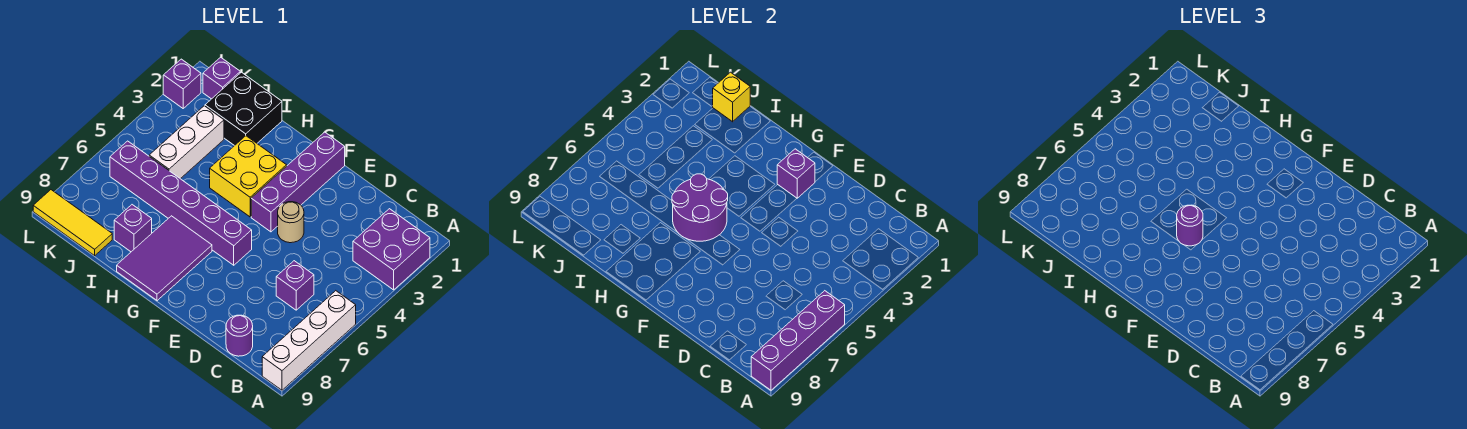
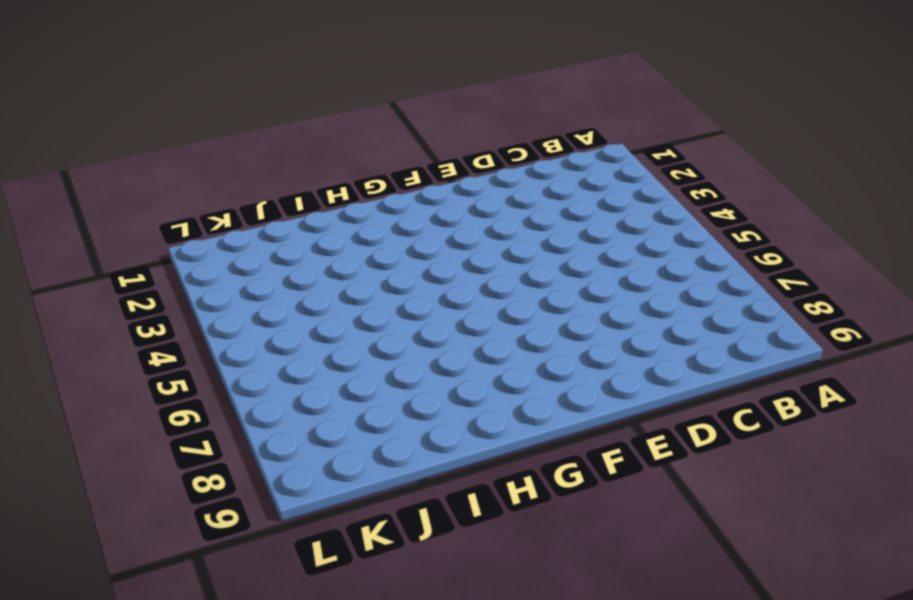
none -> purple 2x2 brick [353,209,430,290]
none -> white 1x4 brick [262,291,356,390]
none -> purple 1x1 brick [276,261,314,310]

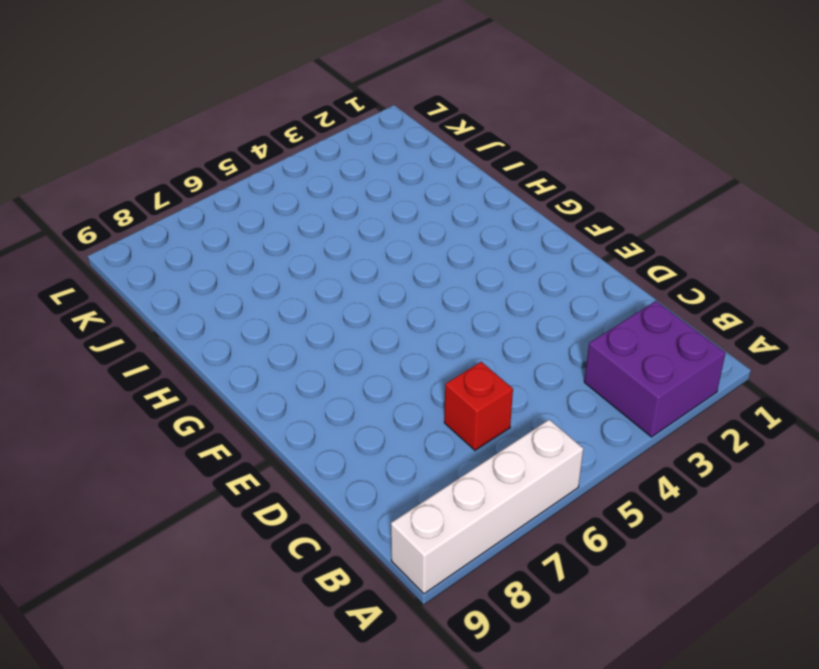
red 1x1 brick [444,362,513,450] -> purple 1x1 brick [276,261,314,310]
none -> purple 1x1 round brick [226,315,253,356]
none -> tan 1x1 round brick [278,202,304,243]
none -> purple 1x4 brick [251,132,345,232]

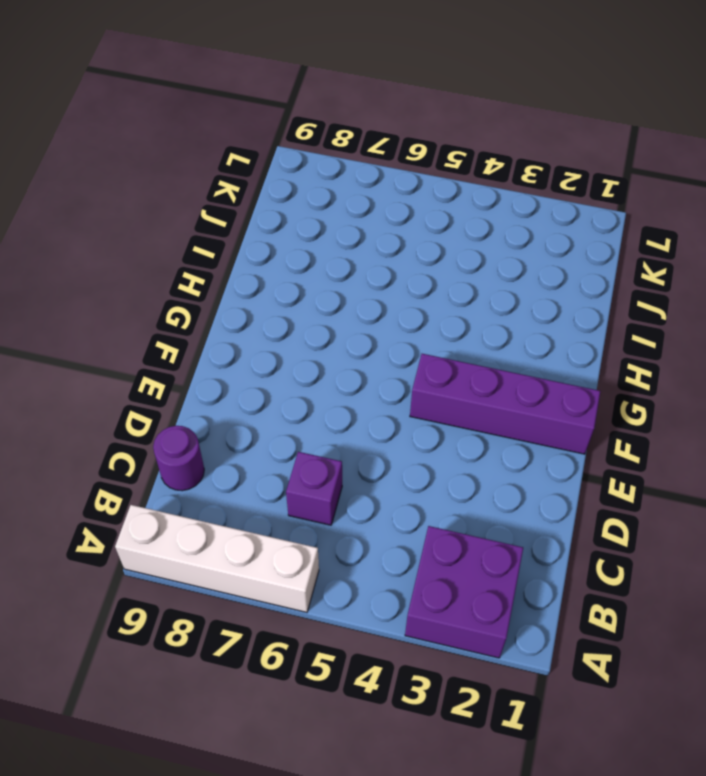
none -> tan 1x1 round brick [278,202,304,243]
none -> purple 1x6 brick [110,141,252,265]
none -> yellow 2x2 brick [210,136,287,217]

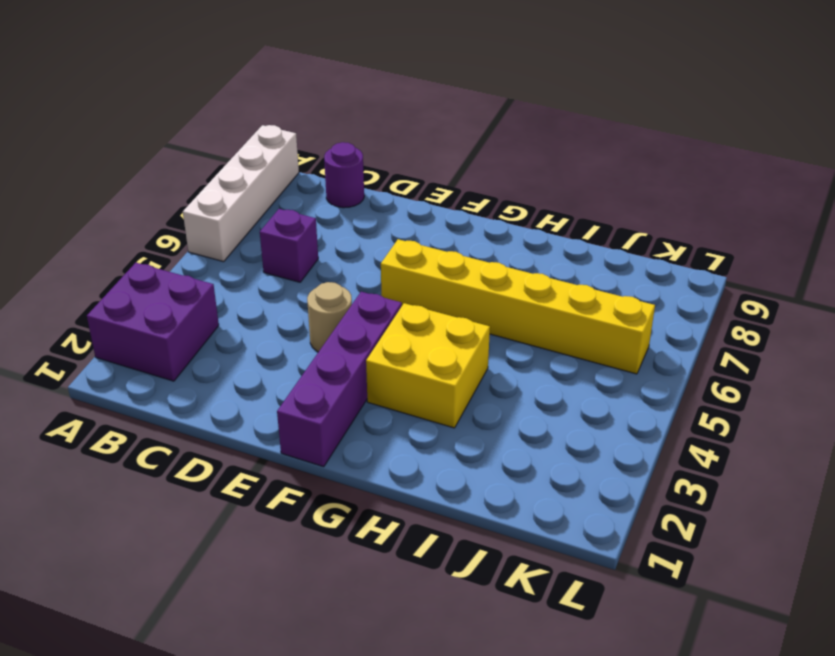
yellow 1x6 brick [381,239,655,374] -> purple 1x6 brick [110,141,252,265]
none -> purple 2x3 tile [117,216,212,301]
none -> black 2x2 brick [205,72,282,146]
none -> purple 1x1 brick [114,205,152,252]

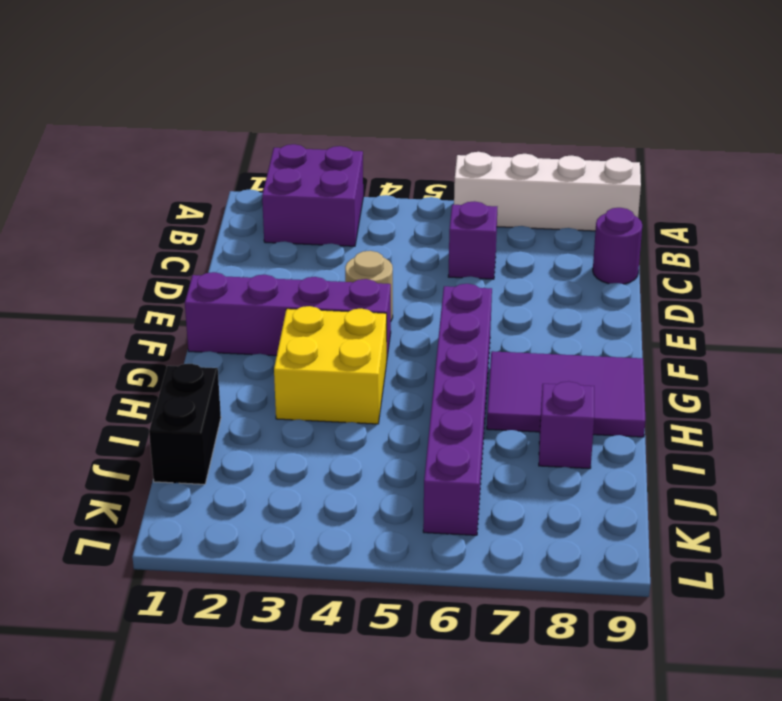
black 1x2 brick [149,364,221,484] -> black 2x2 brick [205,72,282,146]
none -> white 1x3 brick [149,106,224,179]
none -> yellow 1x3 tile [33,190,112,256]
none -> purple 1x1 brick [203,57,240,99]

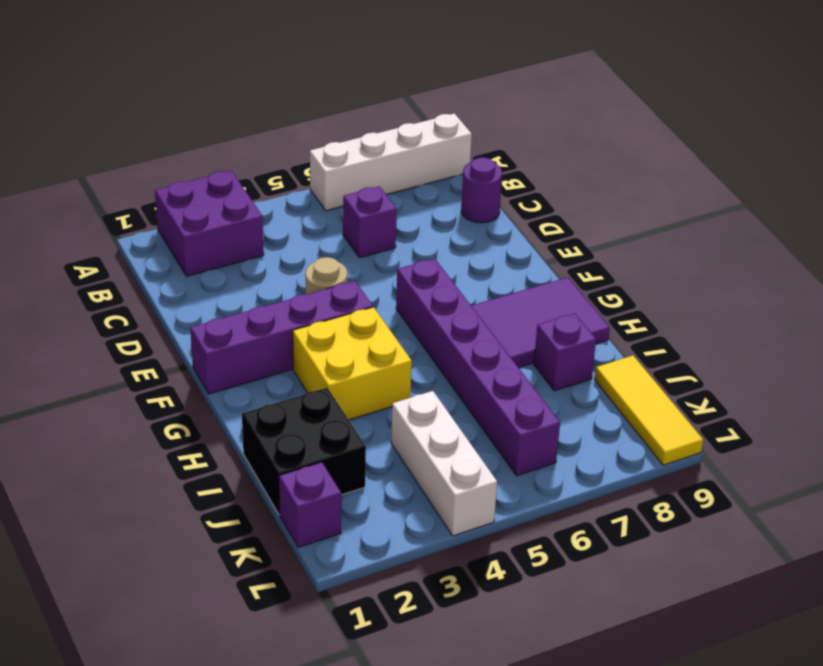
white 1x3 brick [391,391,497,536] -> white 1x3 brick turned to [149,106,224,179]
none -> purple 1x1 brick [163,59,201,108]
none -> purple 1x4 brick [751,291,845,390]
none -> purple 1x1 brick [777,149,815,198]

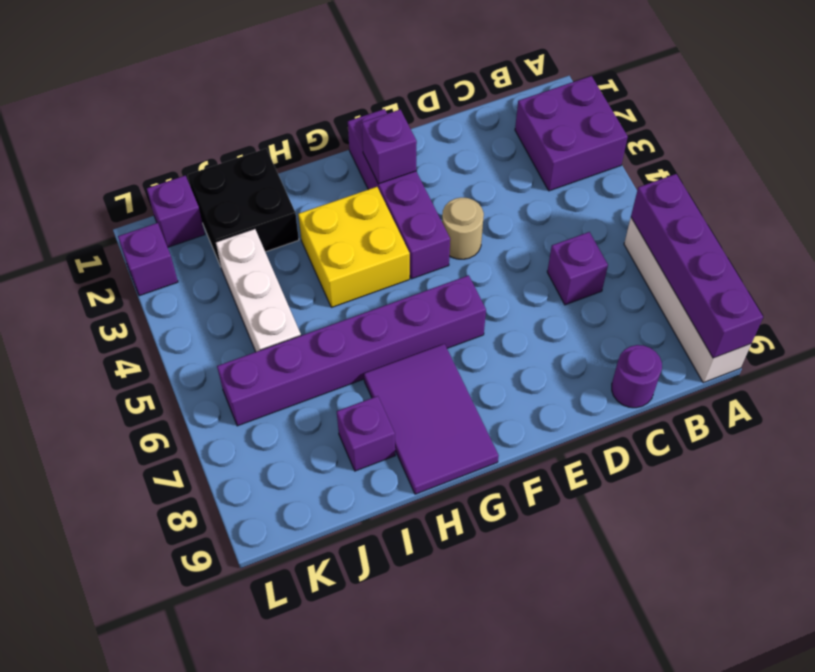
none -> yellow 1x3 tile [33,190,112,256]
none -> purple 2x2 round brick [672,174,728,241]
none -> yellow 1x1 brick [713,72,750,122]

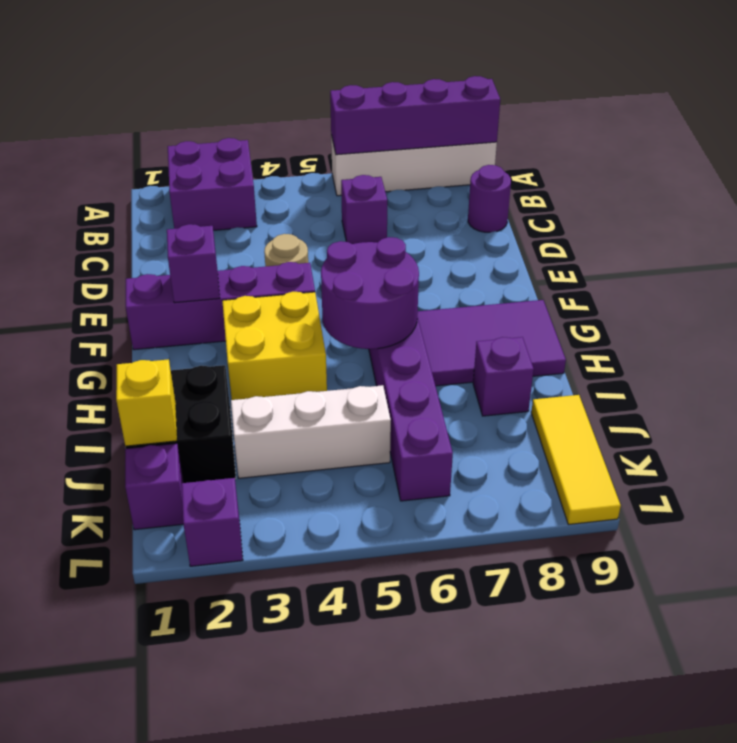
none -> purple 1x1 round brick [1177,205,1203,246]

